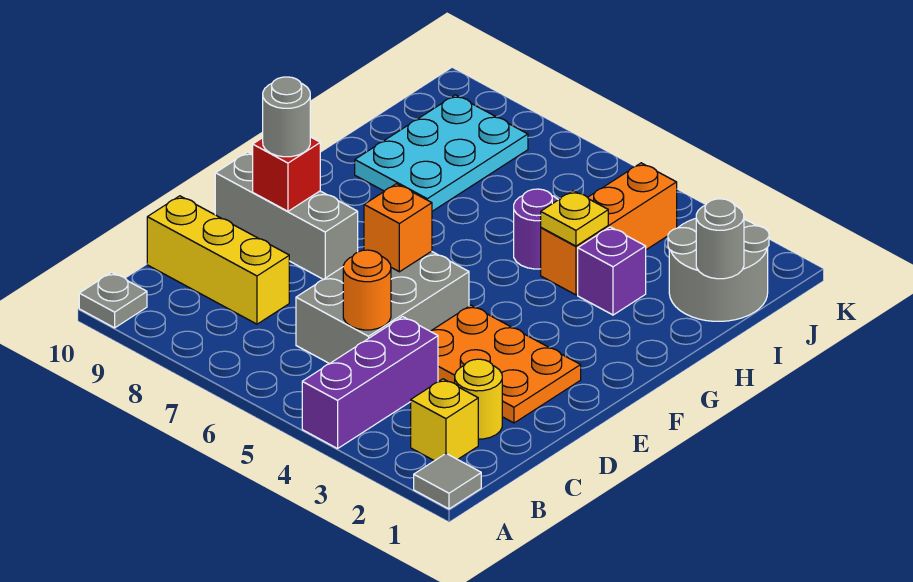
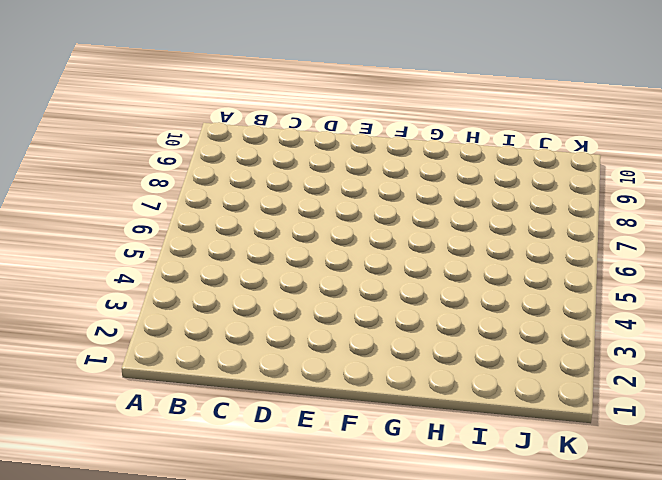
none -> grey 1x1 tile [414,454,481,509]
none -> purple 1x3 brick [302,317,438,449]
none -> grey 1x1 plate [79,272,147,328]

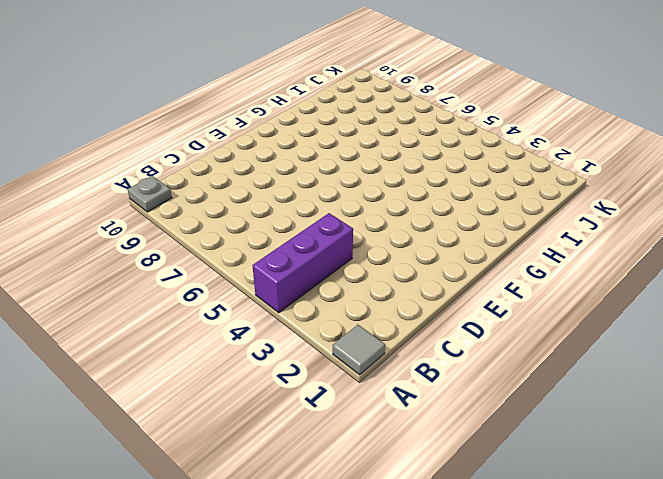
none -> yellow 1x1 brick [411,379,478,461]
none -> yellow 1x1 round brick [455,359,502,439]
none -> grey 2x3 brick [296,251,469,364]

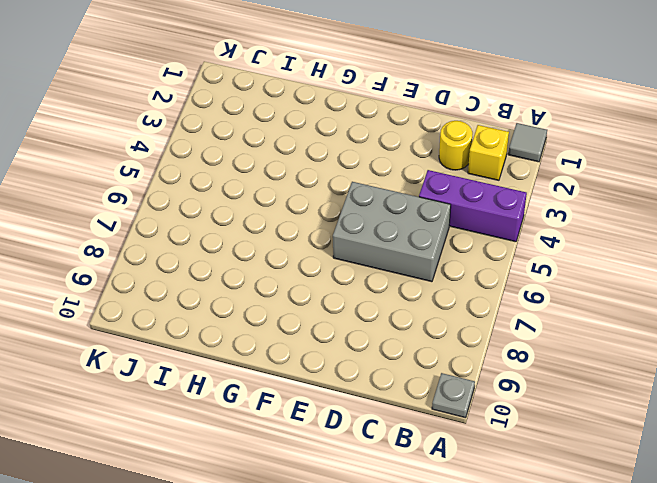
none -> yellow 1x3 brick [147,196,289,324]
none -> orange 2x3 plate [430,305,581,423]
none -> grey 1x3 brick [215,152,358,279]

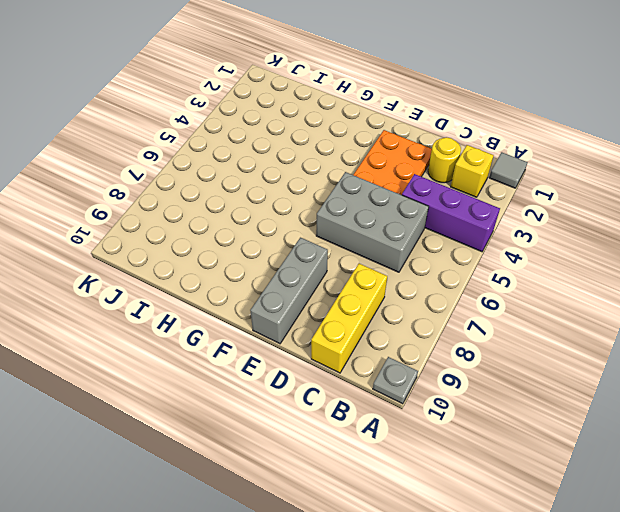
none -> purple 1x1 brick [578,227,646,315]
none -> orange 1x3 brick [541,163,677,295]
none -> purple 1x1 round brick [514,189,558,269]

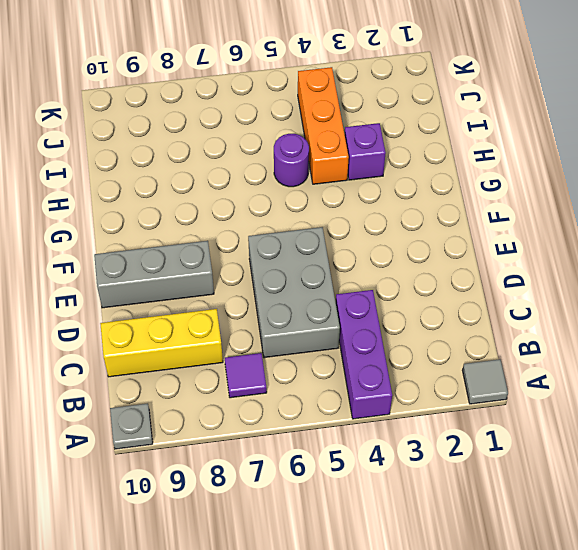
purple 1x1 tile [225,353,267,398] -> none
none -> yellow 1x1 brick [411,379,478,461]
none -> yellow 1x1 round brick [455,359,502,439]
none -> orange 2x3 plate [430,305,581,423]

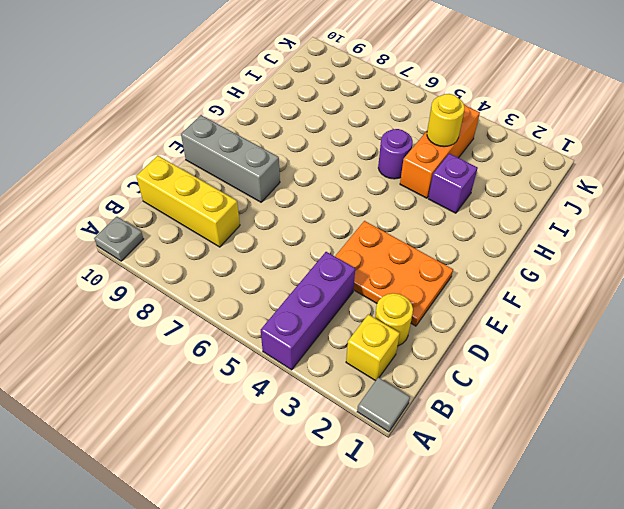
yellow 1x1 round brick [427,94,465,147] -> none
none -> grey 2x3 brick [296,251,469,364]
none -> cyan 2x3 plate [355,95,528,211]
none -> grey 2x2 round brick [668,218,769,321]

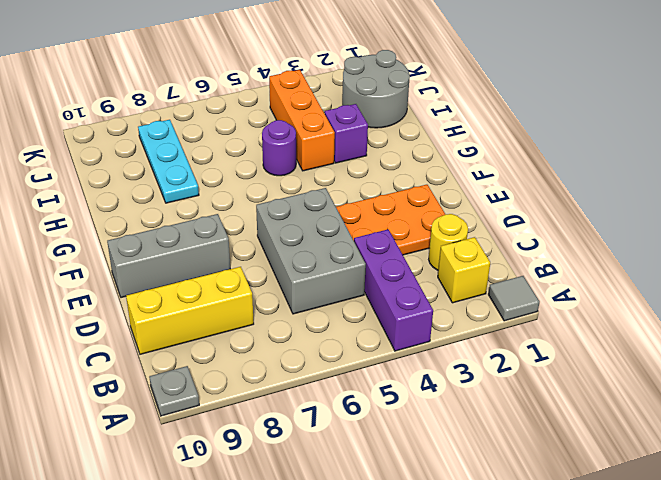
cyan 1x3 plate [138,120,199,203] -> cyan 2x3 plate [355,95,528,211]
none -> orange 1x1 round brick [343,250,391,330]
none -> orange 1x1 brick [364,184,432,272]
none -> red 1x1 brick [253,137,320,211]

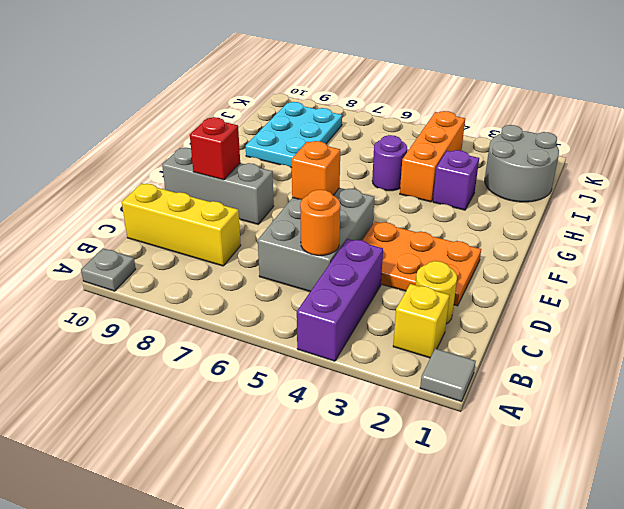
none -> yellow 1x1 plate [541,191,608,246]
none -> grey 1x1 round brick [696,199,744,279]
none -> grey 1x1 round brick [263,77,310,157]

